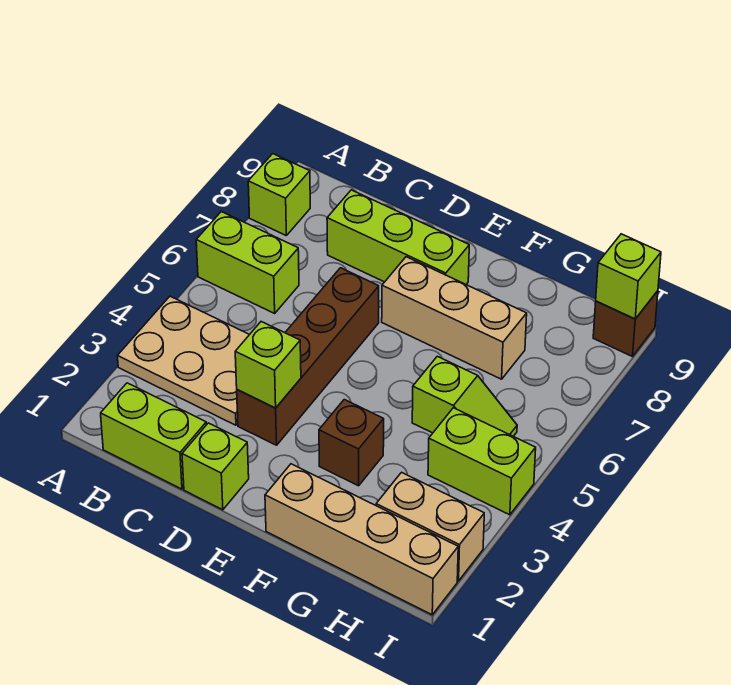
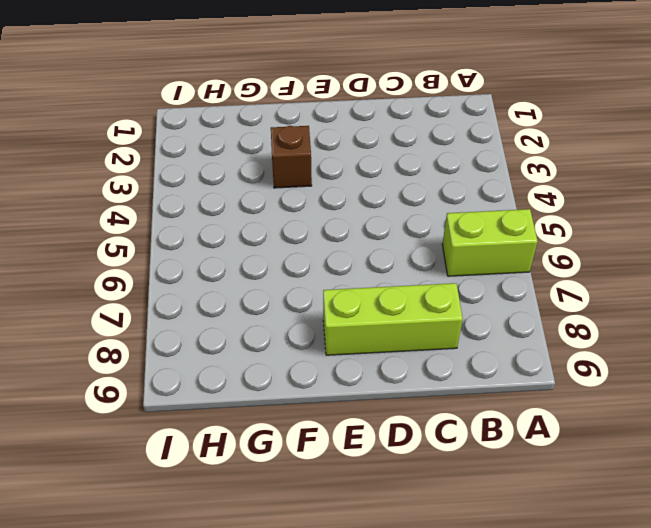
none -> tan 2x3 plate [118,296,249,425]
none -> lime 1x1 brick [248,154,310,235]
none -> lime 1x2 brick [101,383,206,489]

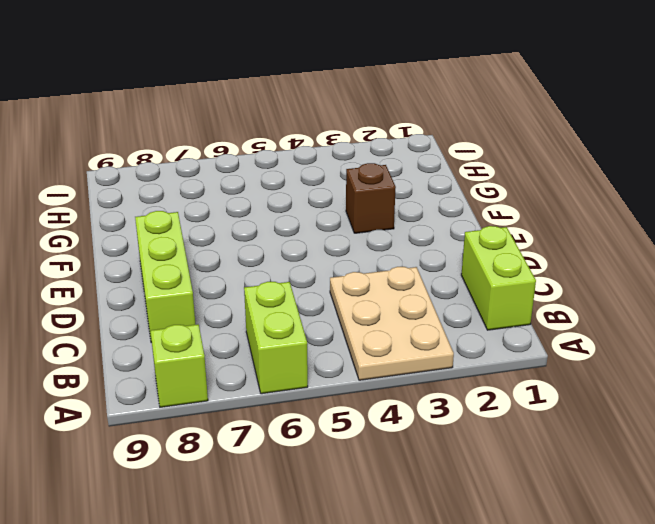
none -> lime 1x1 brick [182,423,249,510]
none -> brown 1x4 brick [237,268,379,445]
none -> tan 1x3 brick [382,257,527,379]

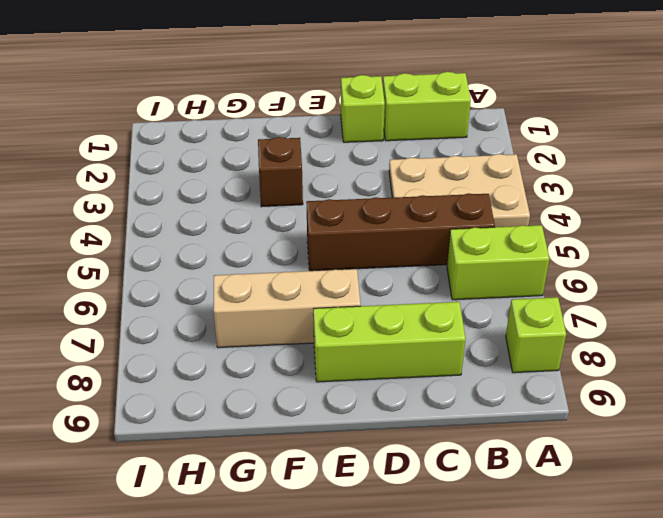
brown 1x4 brick [306,193,495,271] -> brown 1x4 brick turned to [237,268,379,445]
none -> tan 1x4 brick [265,464,458,615]
none -> lime 1x2 slope [412,356,517,436]
none -> tan 1x2 brick [376,472,484,581]

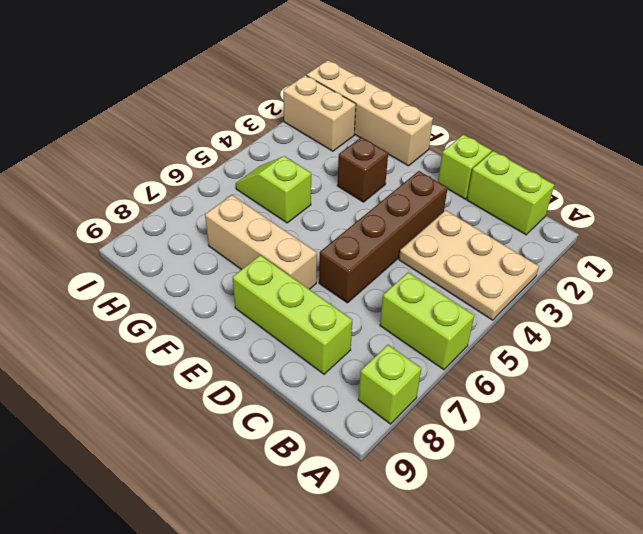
none -> lime 1x2 brick [428,408,536,515]
none -> brown 1x1 brick [593,291,658,357]
none -> lime 1x1 brick [235,322,301,408]

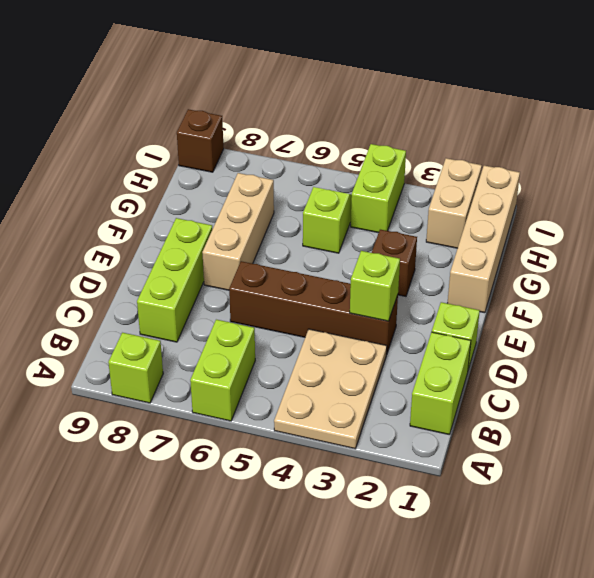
none -> lime 1x1 brick [596,234,661,319]

